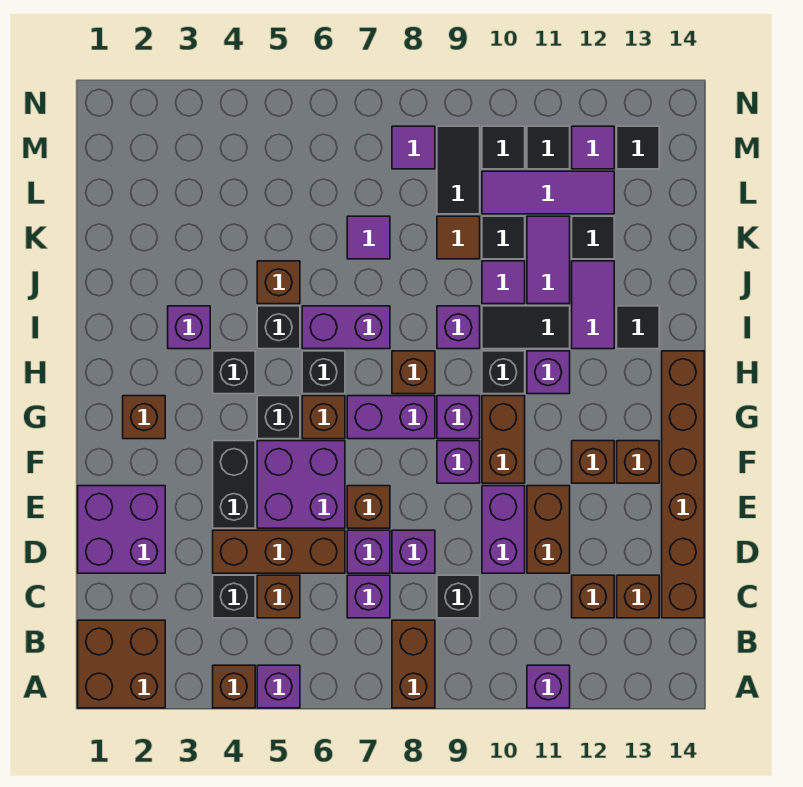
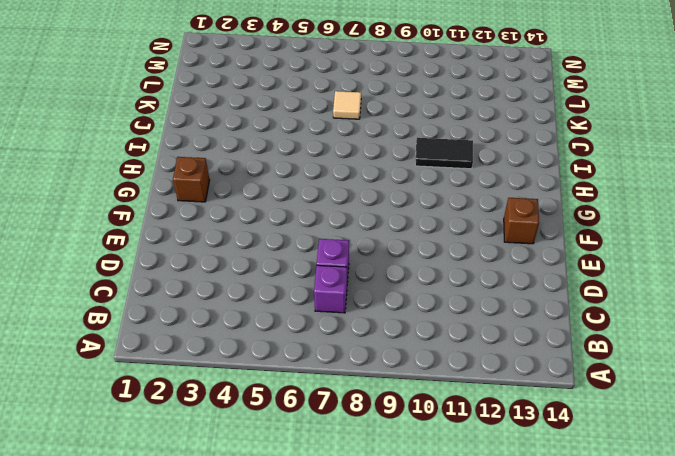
tan 1x1 tile [333,91,361,119] -> purple 1x1 tile [347,216,390,259]
none -> brown 2x2 brick [78,620,165,708]
none -> brown 1x1 brick [213,665,255,708]
none -> purple 1x1 brick [257,665,300,708]
none -> brown 1x2 brick [392,620,435,708]

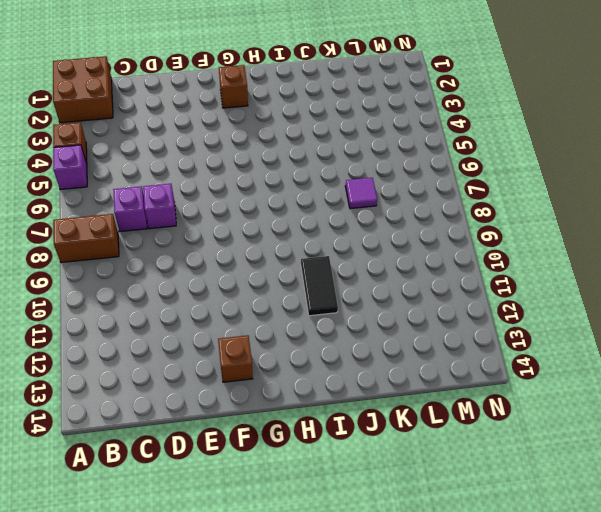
none -> purple 1x1 brick [527,665,570,708]
none -> black 1x1 brick [213,575,255,618]
none -> brown 1x1 brick [257,575,300,618]
none -> black 1x1 brick [437,575,480,618]

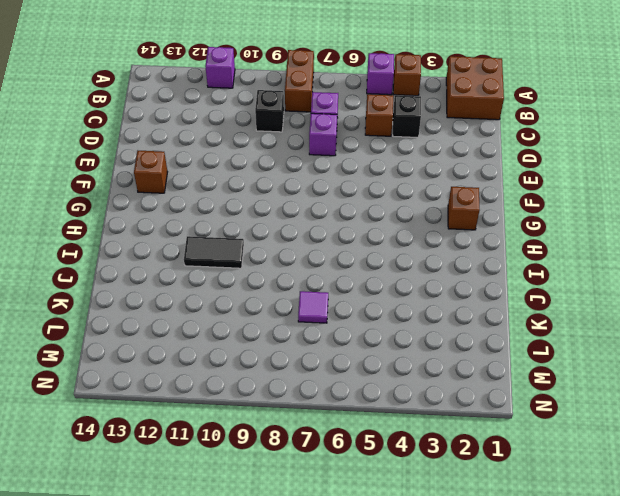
none -> brown 1x1 brick [572,575,614,618]
none -> brown 1x1 brick [617,575,659,618]
none -> brown 1x6 brick [662,351,704,618]
none -> purple 2x2 brick [78,486,165,573]

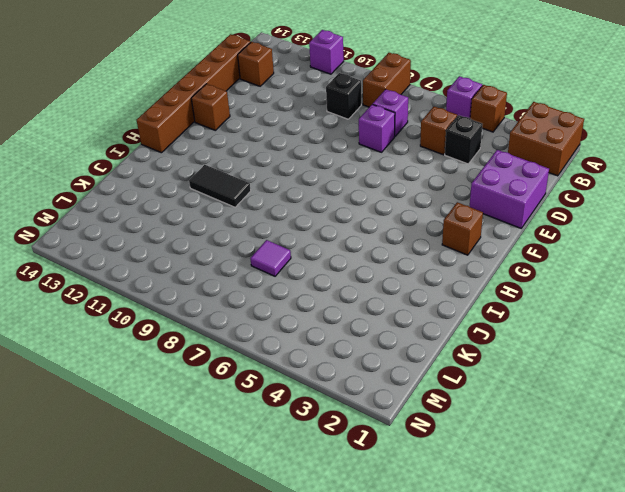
none -> brown 1x1 brick [572,575,614,618]
none -> brown 1x3 brick [213,530,345,573]
none -> purple 1x1 brick [392,530,435,573]
none -> purple 1x2 brick [482,486,525,573]

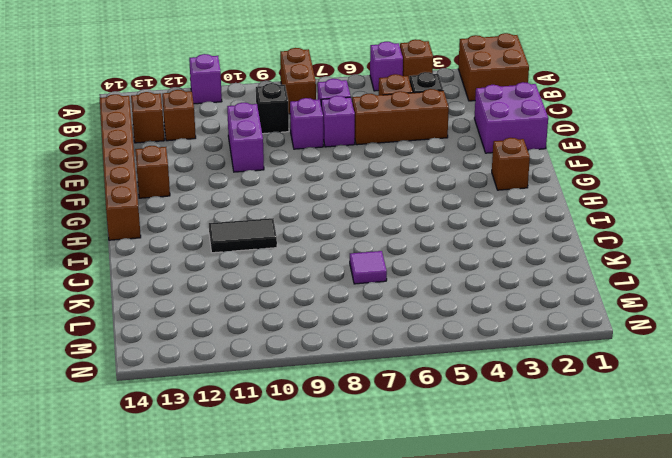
none -> brown 1x2 brick [527,486,570,573]
none -> black 1x2 brick [213,441,255,528]
none -> purple 2x2 brick [257,441,345,528]
none -> brown 1x1 brick [347,486,390,528]

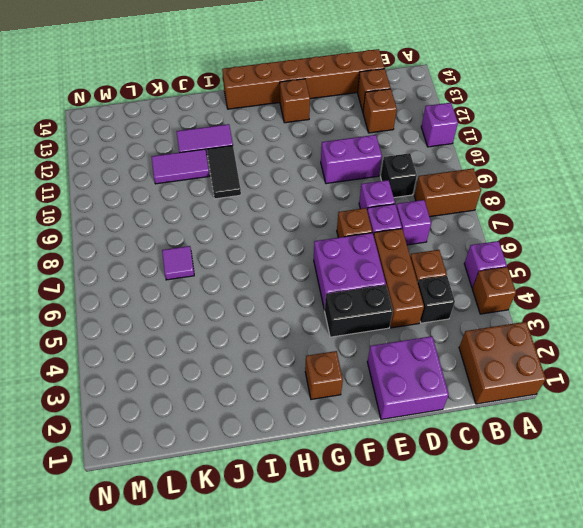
none -> brown 1x2 brick [527,486,570,573]
none -> purple 1x1 brick [437,441,480,483]
none -> brown 1x2 brick [482,396,525,483]
none -> brown 1x1 brick [572,441,614,483]

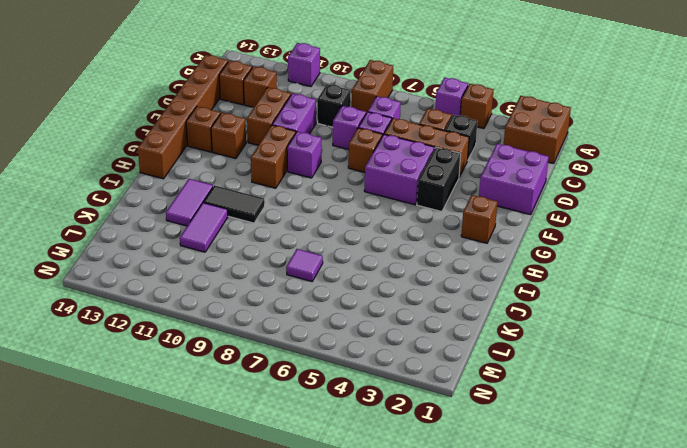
none -> black 1x1 brick [257,396,300,439]
none -> brown 1x1 brick [302,396,345,439]
none -> purple 1x2 brick [347,396,435,439]
none -> purple 1x1 brick [437,396,480,439]

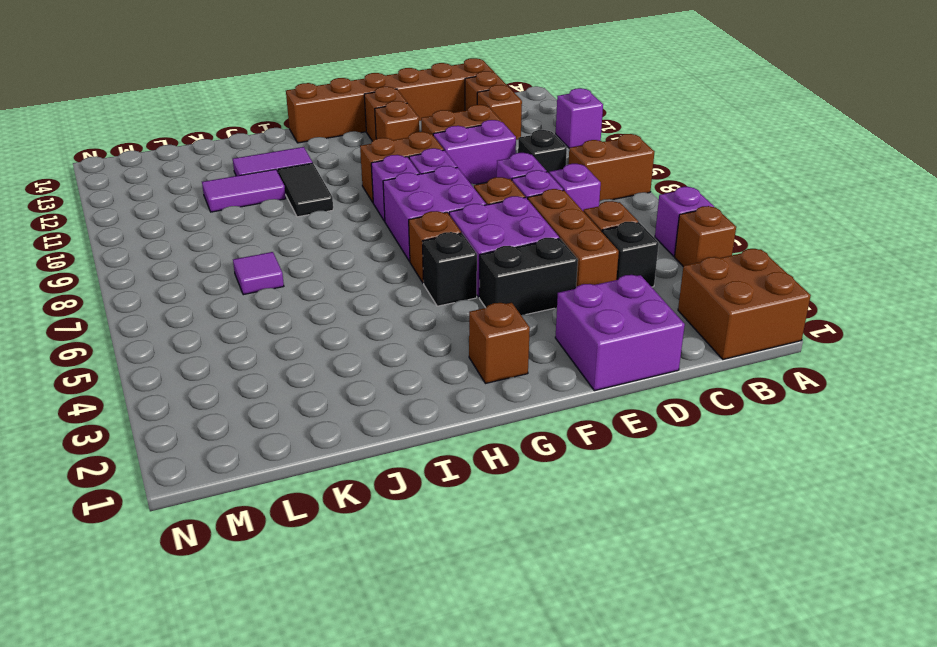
purple 2x2 brick [383,166,486,262] -> purple 1x2 brick [347,396,435,439]
none -> black 1x1 brick [213,351,255,394]
none -> black 1x1 brick [302,351,345,394]
none -> brown 1x1 brick [392,351,435,394]
none -> black 1x1 brick [482,351,525,394]

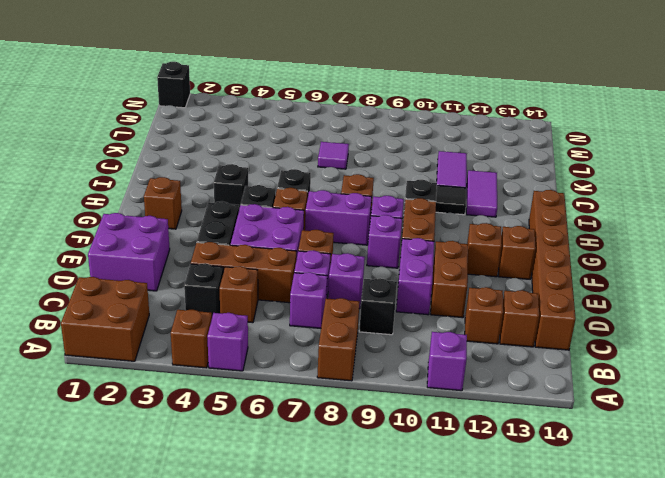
black 1x1 brick [157,62,190,108] -> black 1x1 brick moved to [257,306,300,349]
none -> purple 1x1 brick [527,351,570,394]
none -> purple 1x1 brick [168,306,210,349]
none -> purple 1x2 brick [302,306,390,349]
none -> purple 1x1 brick [437,306,480,349]

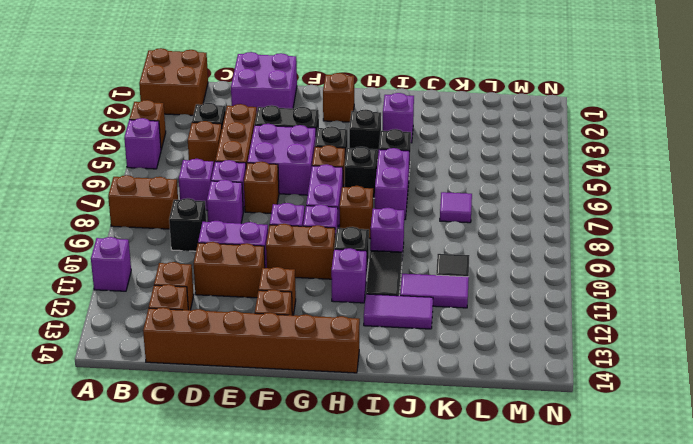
none -> black 1x1 tile [617,306,659,349]
none -> brown 1x1 brick [257,261,300,304]
none -> purple 1x1 tile [482,261,525,304]
none -> brown 1x1 tile [437,216,480,259]

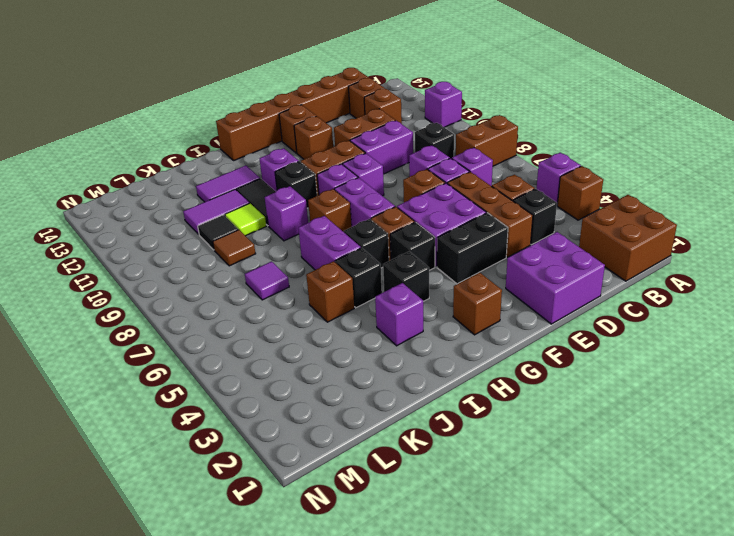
lime 1x1 tile [225,203,266,236] -> purple 1x1 tile [482,261,525,304]
none -> black 1x1 tile [617,306,659,349]
none -> black 1x1 tile [572,216,614,259]
none -> black 1x2 tile [437,126,480,214]
none -> purple 1x3 tile [482,171,614,214]

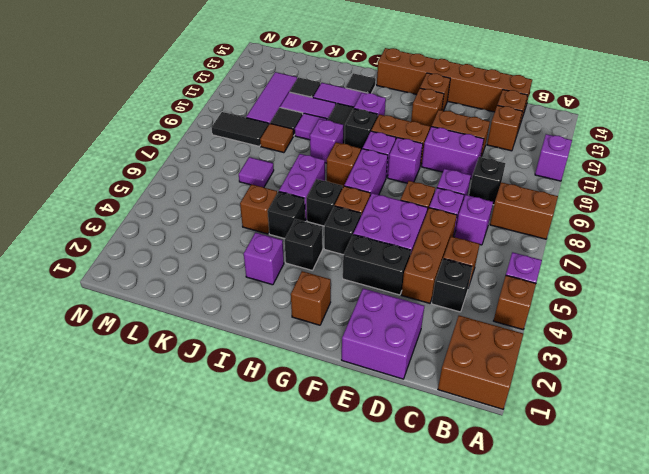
none -> purple 1x1 tile [392,126,435,169]
none -> black 1x1 tile [482,126,525,169]
none -> black 1x1 tile [527,126,570,169]
none -> purple 1x1 tile [572,126,614,169]

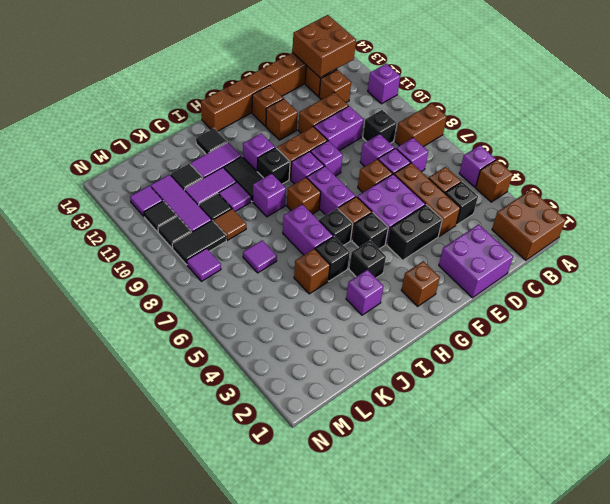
brown 2x2 brick [292,15,356,78] -> none
none -> black 1x1 tile [617,126,659,169]

